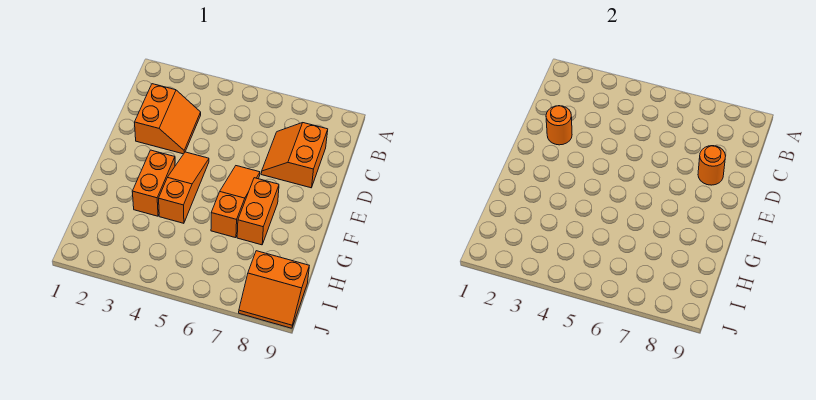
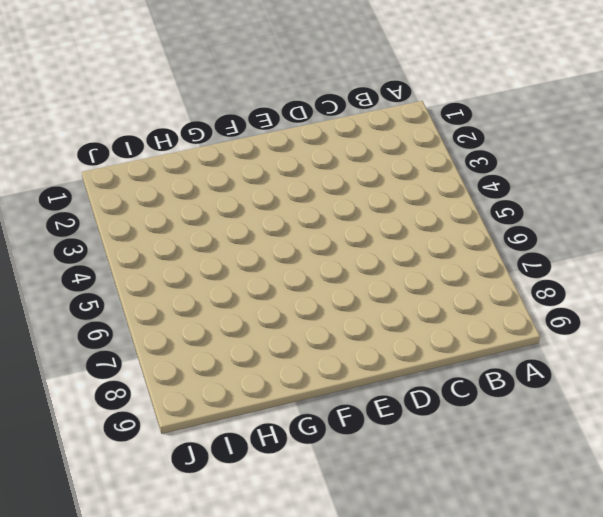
none -> orange 2x2 slope [135,84,201,154]
none -> orange 2x2 slope [261,123,328,188]

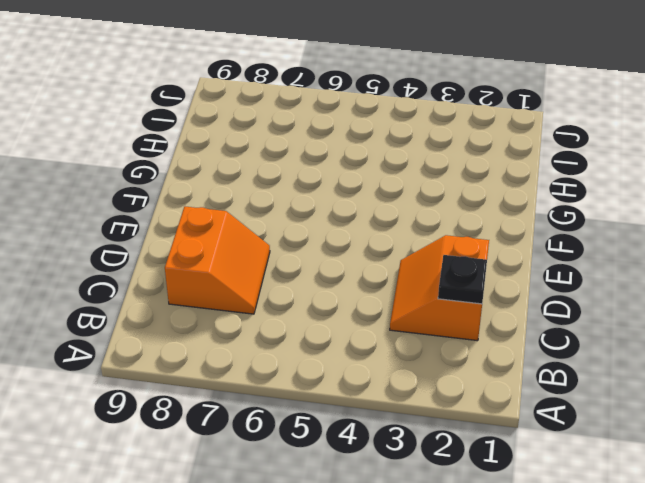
black 1x1 plate [438,255,487,304] -> none
none -> orange 1x3 slope [159,152,209,223]
none -> orange 1x3 slope [211,166,260,238]

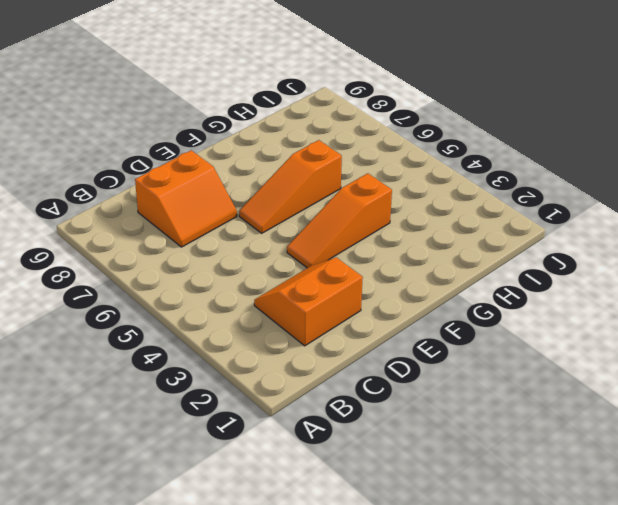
none -> orange 1x2 brick [132,150,175,216]
none -> orange 1x2 brick [237,178,279,245]

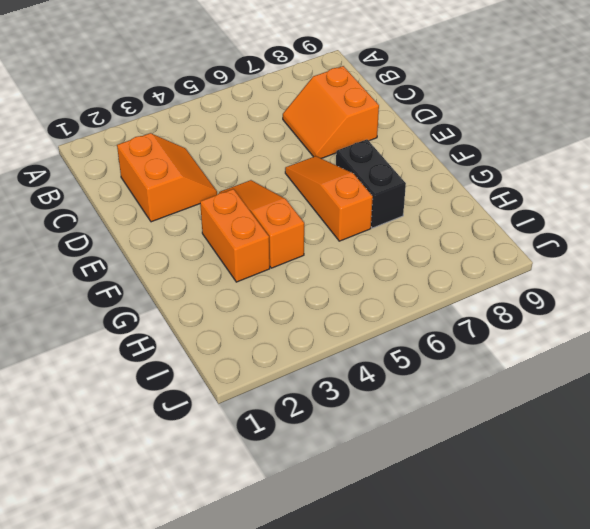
black 1x2 brick [336,139,406,228] -> orange 1x2 brick [237,178,279,245]
none -> orange 2x2 slope [239,251,309,328]
none -> orange 1x1 round brick [546,106,572,145]

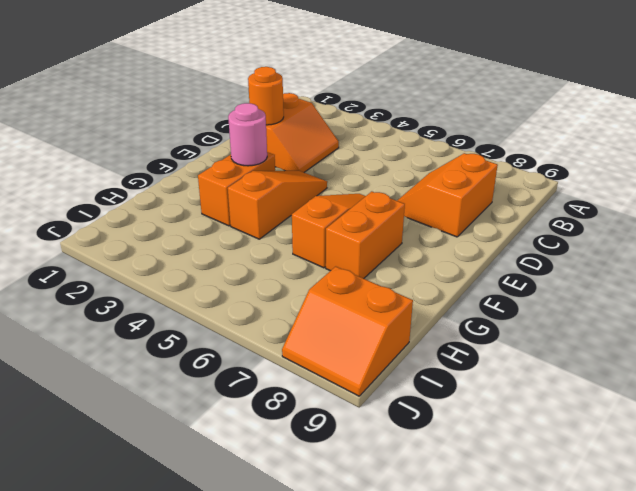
pink 1x1 round brick [228,103,267,166] -> none
none -> orange 1x1 round brick [698,146,726,185]

